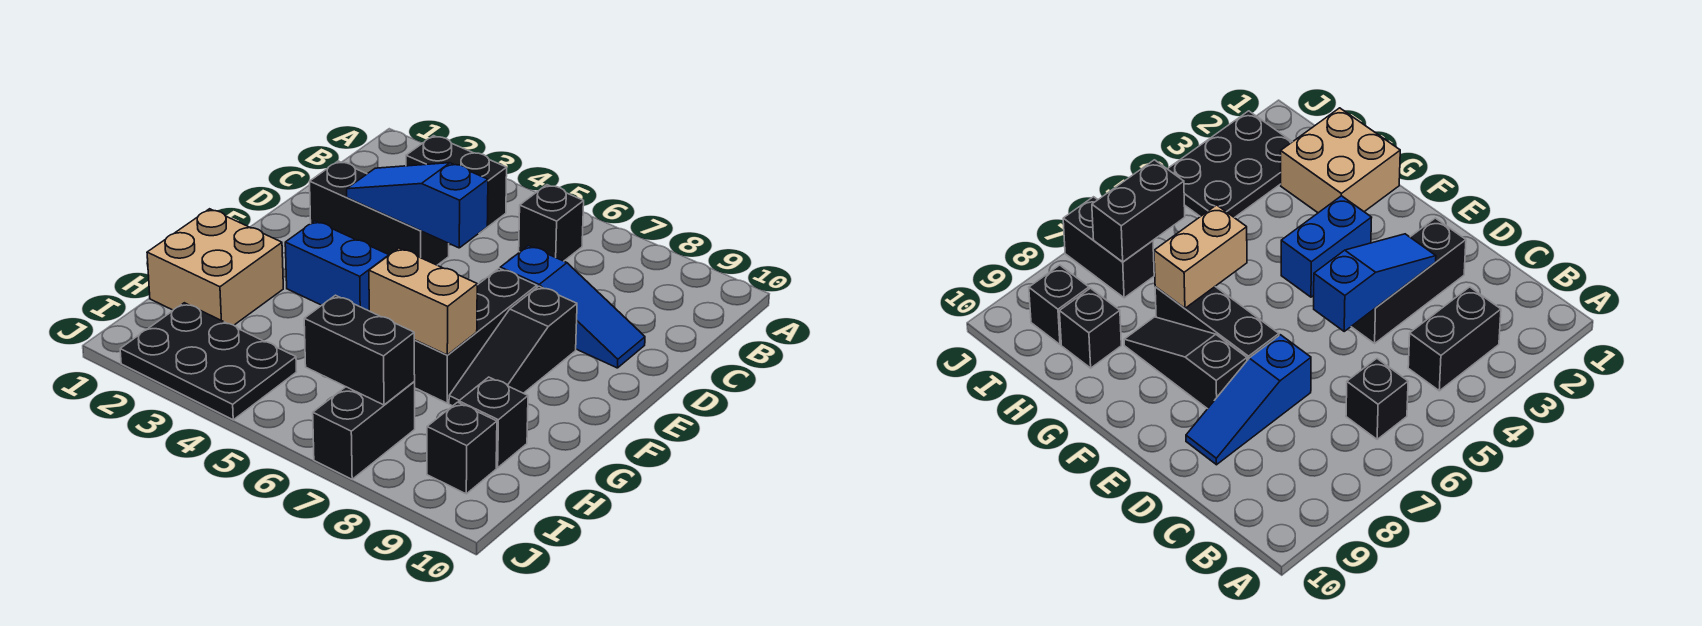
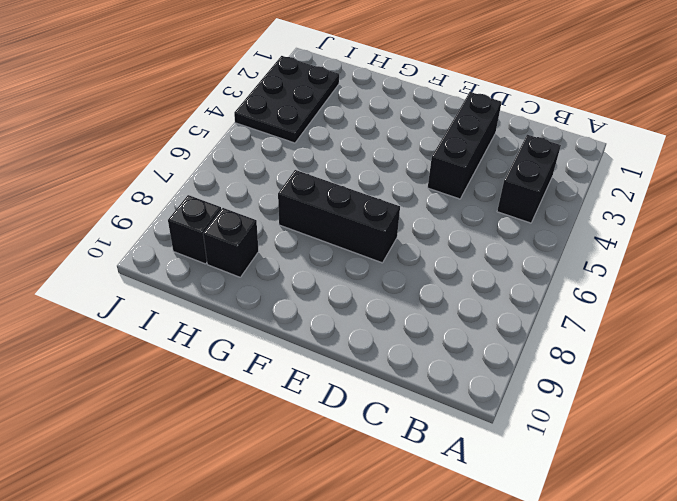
none -> black 1x1 brick [519,185,584,261]
none -> blue 1x3 slope [500,246,645,368]
none -> black 1x3 slope [449,286,577,406]

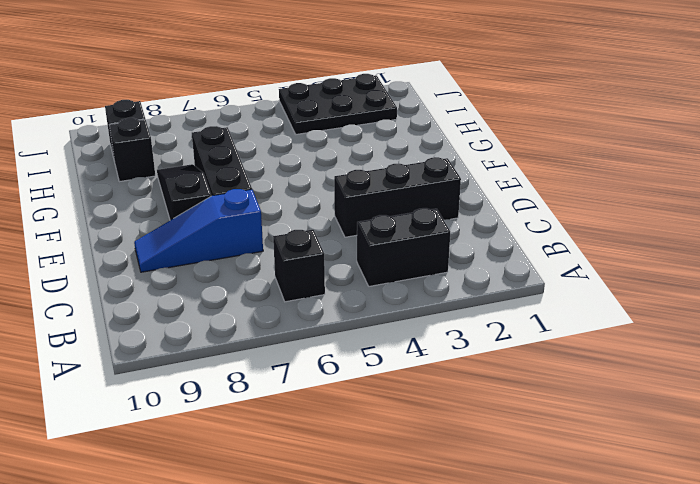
none -> blue 1x2 brick [285,221,389,311]
none -> tan 2x2 brick [147,209,283,325]
none -> black 1x2 brick [313,382,415,479]

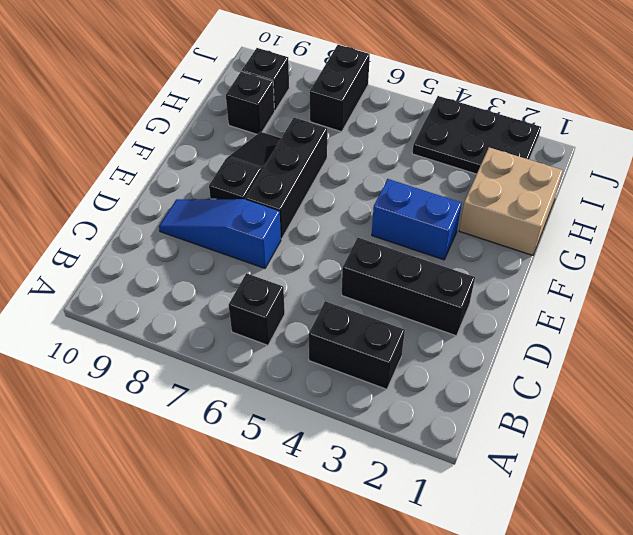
none -> blue 1x3 slope [347,163,488,248]
none -> tan 1x2 brick [369,248,477,355]
none -> black 1x2 brick [304,295,415,405]

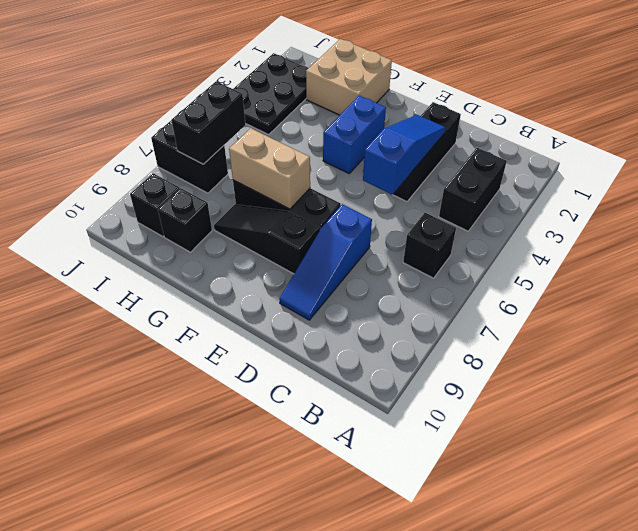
tan 1x2 brick [229,128,310,209] -> tan 1x2 brick turned to [369,248,477,355]

